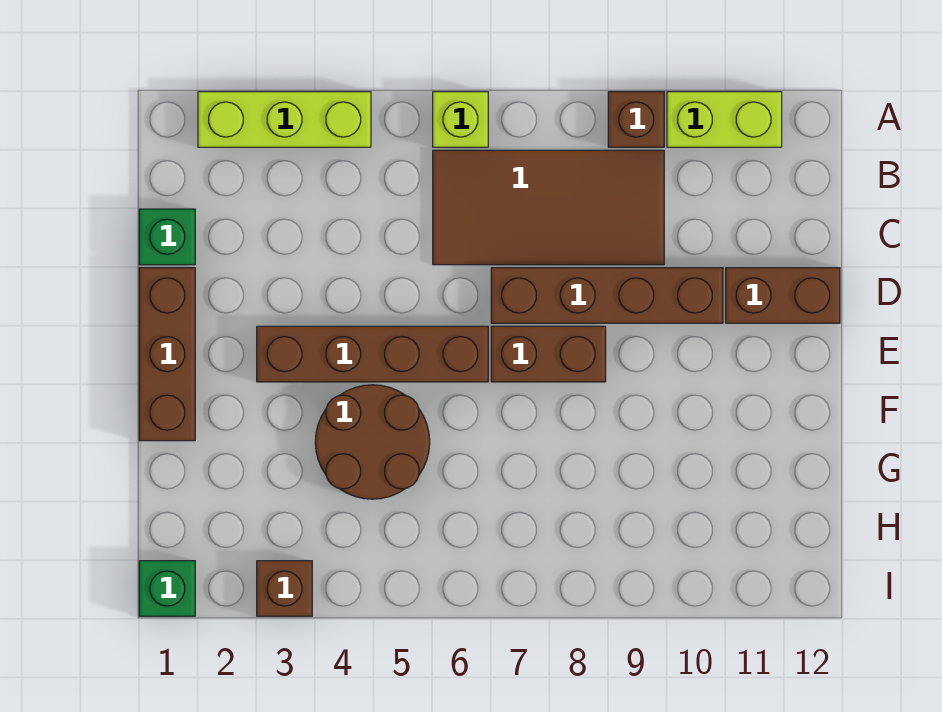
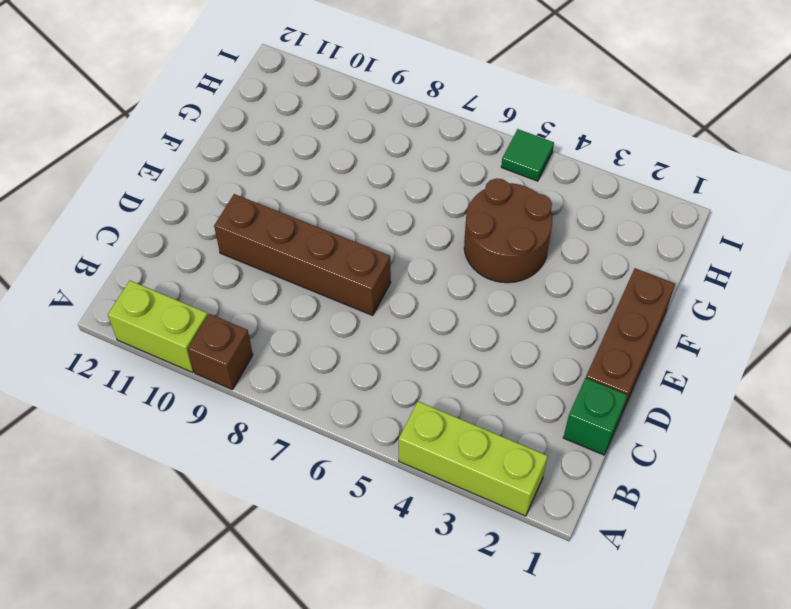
green 1x1 tile [501,129,554,181] -> none
none -> lime 1x1 brick [433,92,488,147]
none -> brown 2x4 tile [433,150,664,265]
none -> brown 1x2 brick [726,268,840,323]

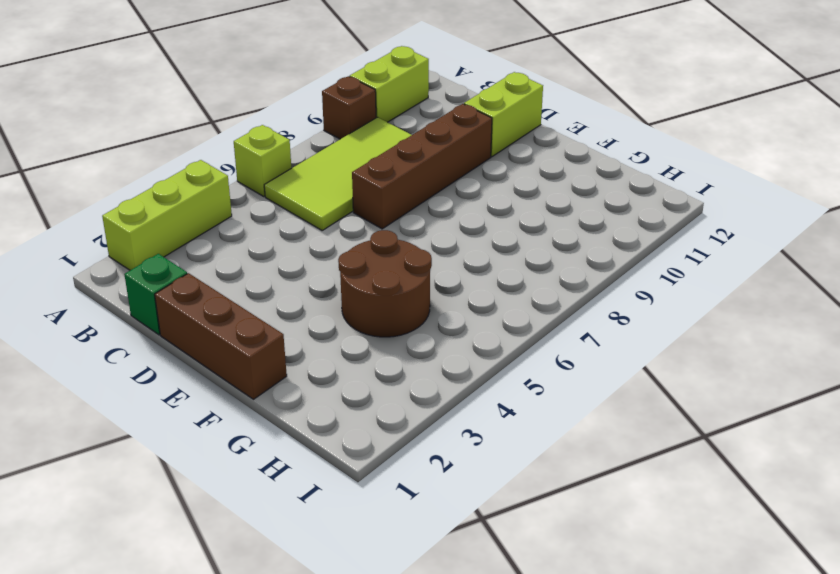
lime 2x4 tile [264,117,411,230] -> brown 2x4 tile [433,150,664,265]
lime 1x2 brick [464,72,543,157] -> brown 1x2 brick [726,268,840,323]
none -> brown 1x4 brick [257,326,488,382]
none -> brown 1x2 brick [491,326,606,382]
none -> green 1x1 brick [139,561,195,616]

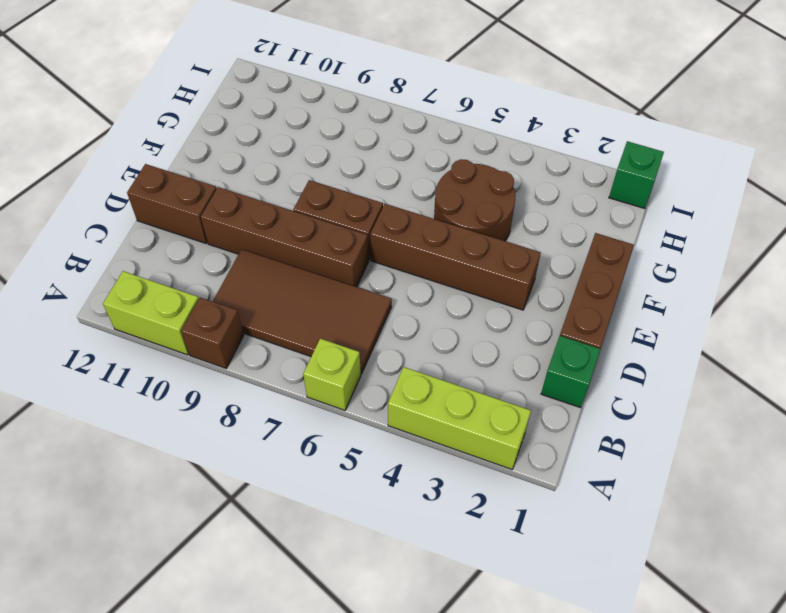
none -> brown 1x1 brick [257,561,312,616]

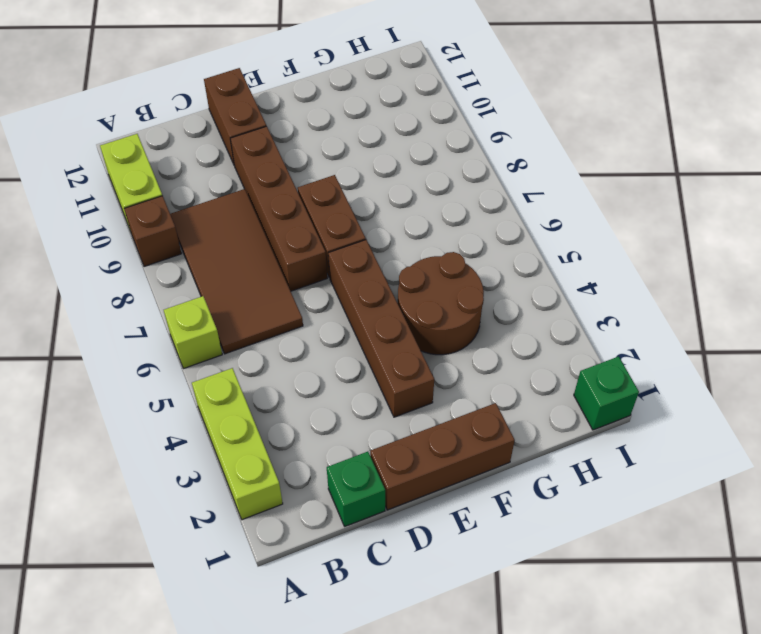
none -> brown 1x1 brick [257,561,312,616]

